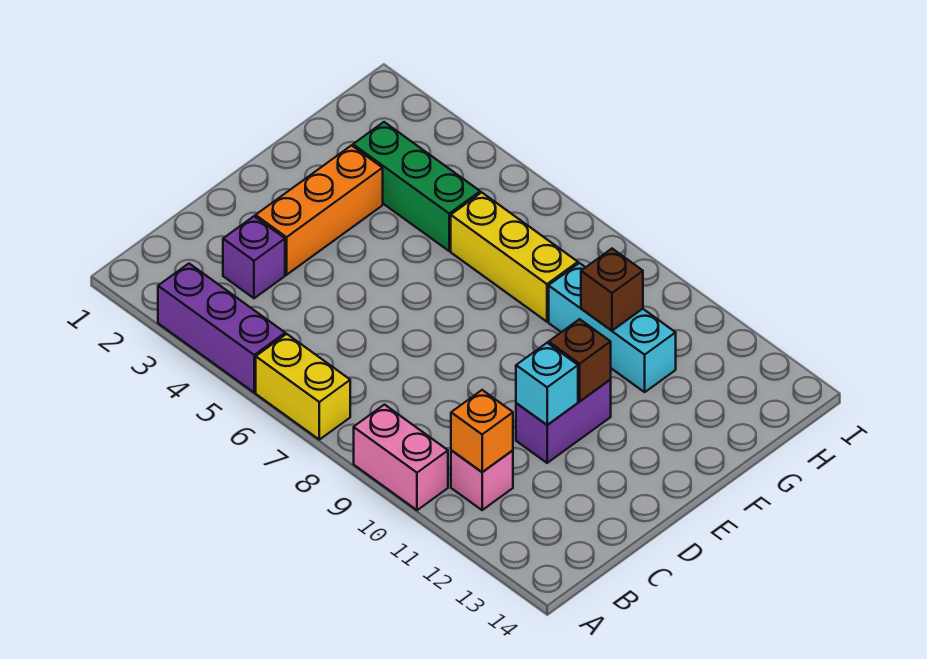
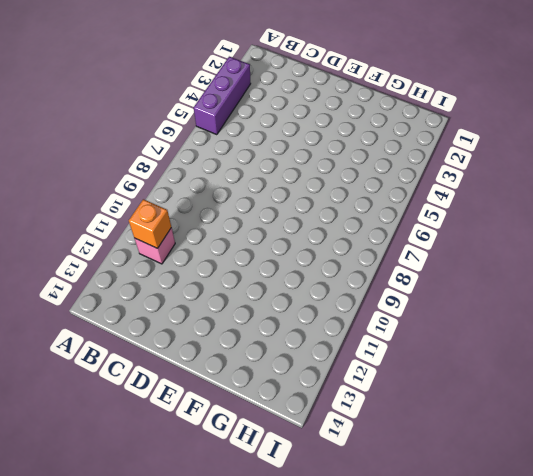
none -> yellow 1x2 brick [256,334,350,440]
none -> pink 1x2 brick [354,405,448,510]
none -> purple 1x1 brick [223,216,285,298]

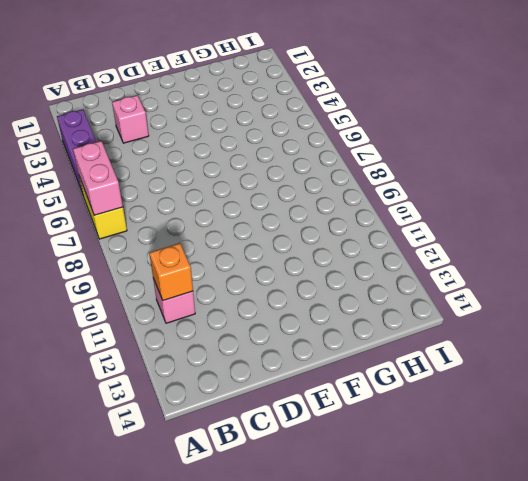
pink 1x2 brick [73,141,123,215] -> pink 1x2 brick moved to [354,405,448,510]
pink 1x1 brick [112,95,149,143] -> purple 1x1 brick [223,216,285,298]
none -> orange 1x3 brick [256,146,383,275]
none -> purple 1x2 brick [516,379,611,463]
none -> green 1x3 brick [353,122,480,251]

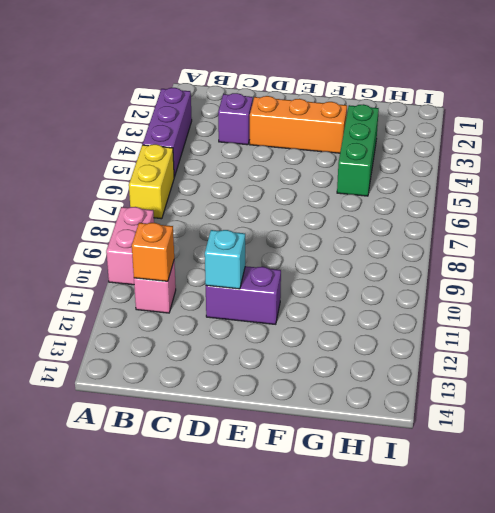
none -> yellow 1x3 brick [451,192,578,322]
none -> cyan 1x3 brick [549,263,676,392]
none -> brown 1x1 brick [549,319,611,401]

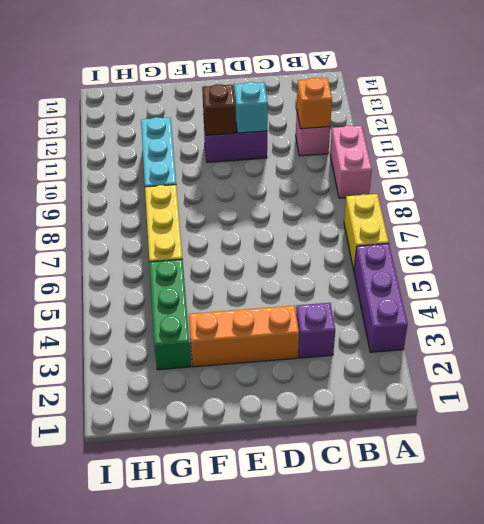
none -> brown 1x1 brick [581,249,643,331]

